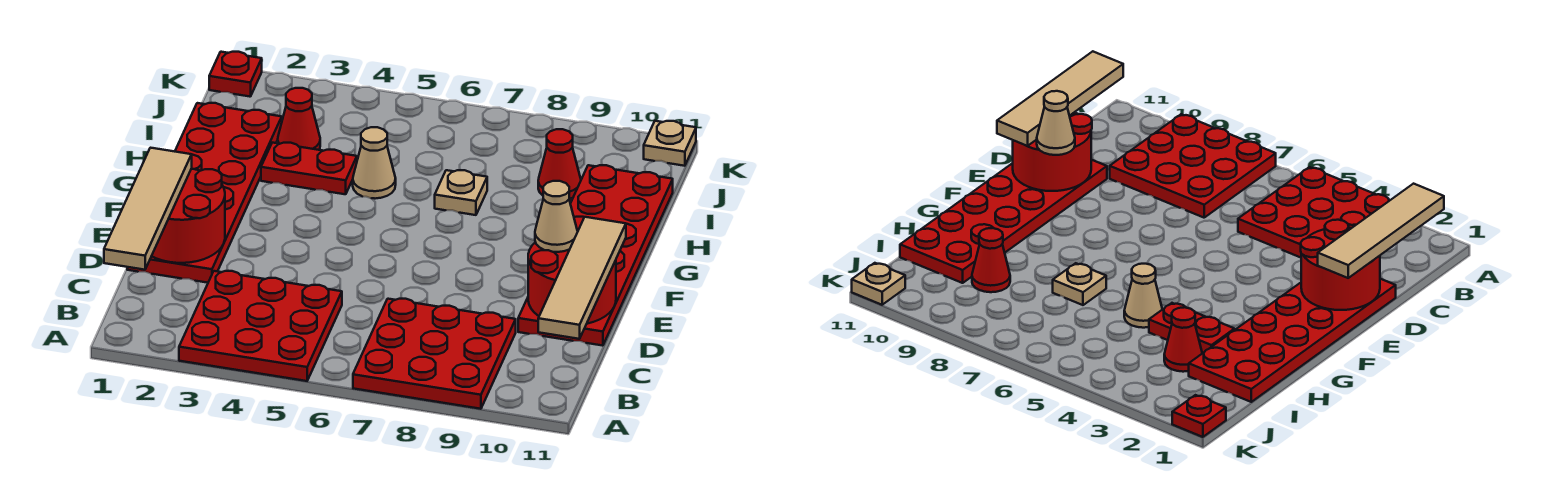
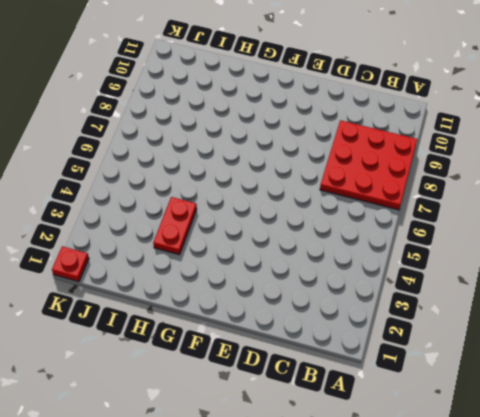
none -> red 3x3 plate [179,271,342,381]
none -> red 2x6 plate [127,103,282,283]
none -> red 2x6 plate [518,165,673,346]

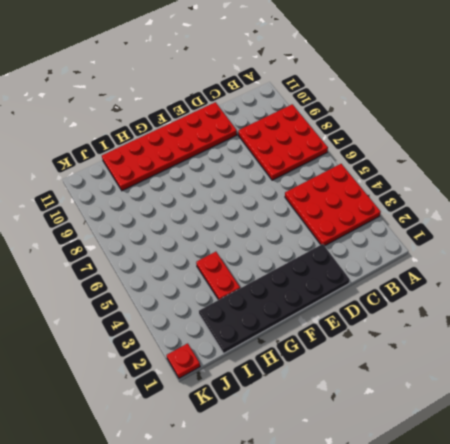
black 2x6 plate [199,244,350,353] -> red 2x6 plate [127,103,282,283]
none -> tan 1x1 cone [353,127,396,199]
none -> tan 1x1 plate [435,170,487,215]
none -> red 1x1 cone [278,88,320,150]

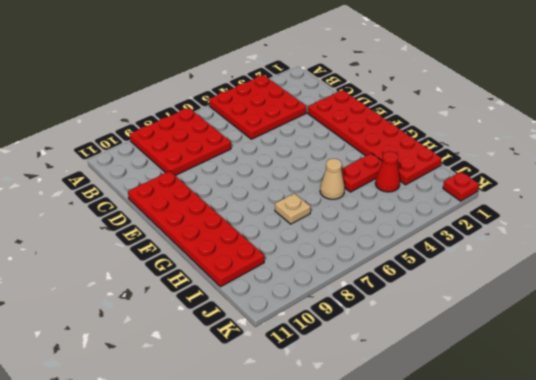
none -> red 1x1 cone [538,129,581,199]
none -> tan 1x1 plate [644,121,696,166]
none -> red 2x2 round brick [152,169,225,263]

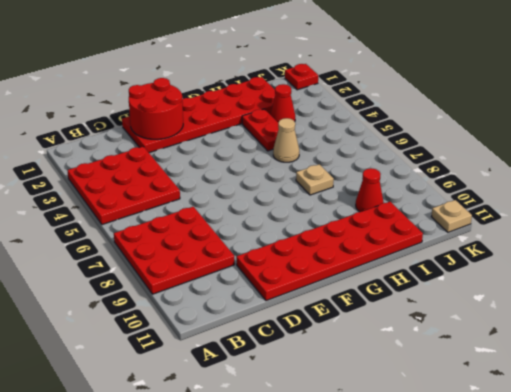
none -> red 2x2 round brick [528,230,616,324]
none -> tan 1x4 tile [104,148,192,270]
none -> tan 1x4 tile [538,217,626,339]

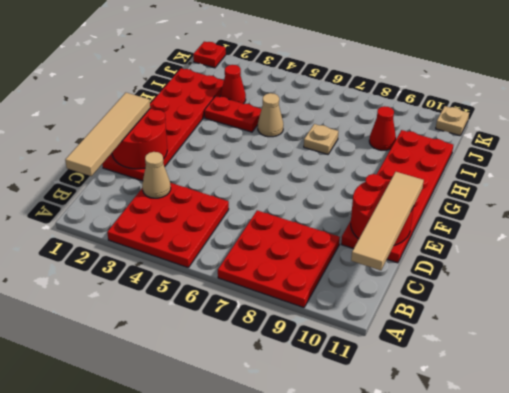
tan 1x1 cone [142,152,171,198] -> tan 1x1 cone moved to [535,181,578,252]

